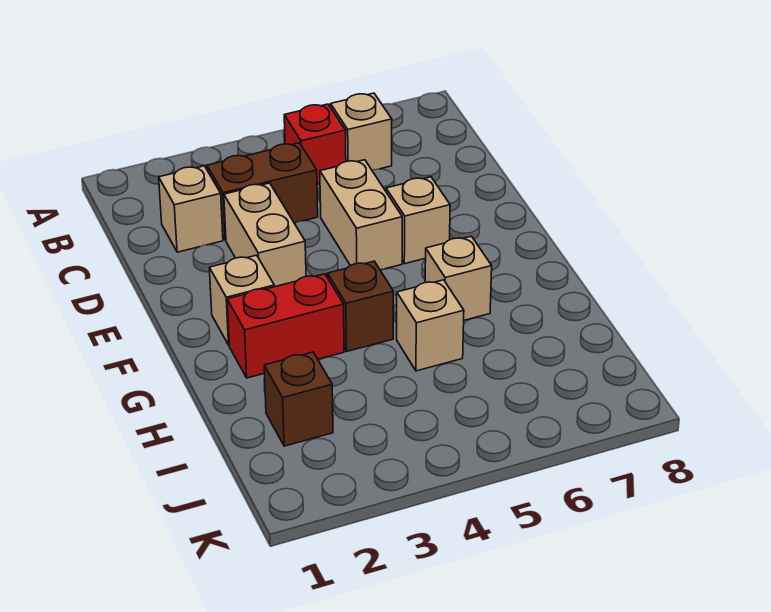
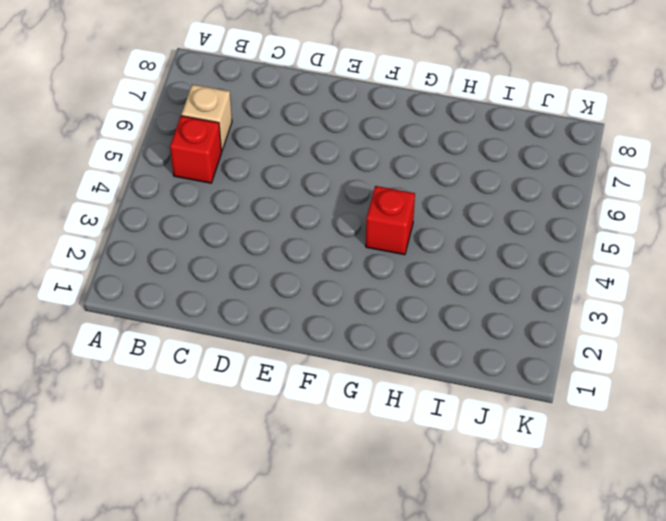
red 1x1 brick [366,186,415,255] -> brown 1x1 brick [327,261,393,351]
none -> tan 1x1 brick [159,166,223,252]
none -> brown 1x2 brick [207,143,318,240]
none -> tan 1x2 brick [224,183,306,287]

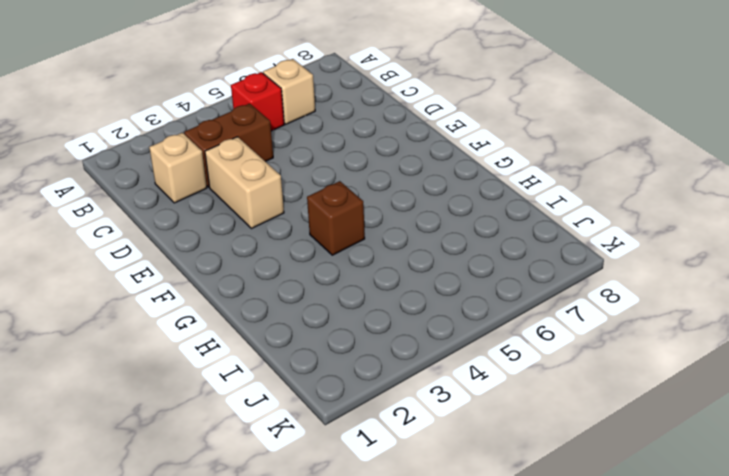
none -> tan 1x2 brick [320,160,402,270]
none -> tan 1x1 brick [386,177,450,264]
none -> tan 1x1 brick [209,255,274,345]

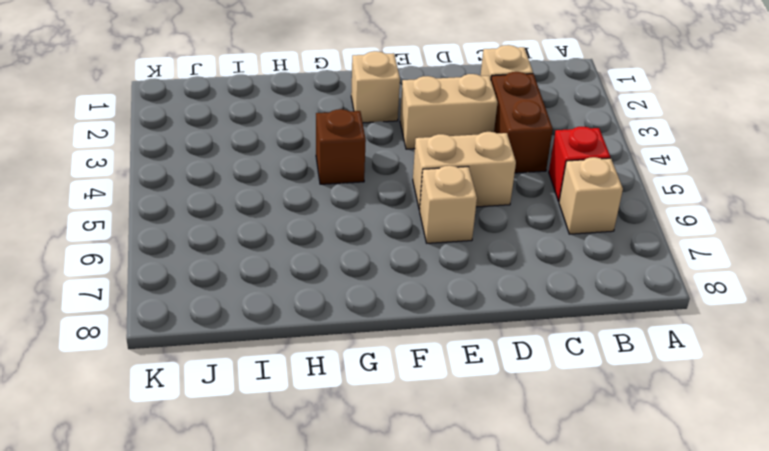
none -> red 1x2 brick [227,274,344,378]
none -> tan 1x1 brick [425,236,492,320]
none -> tan 1x1 brick [397,280,464,371]

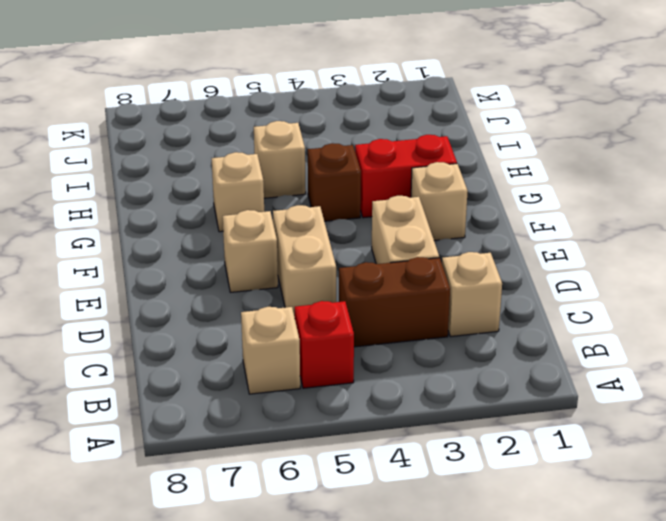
none -> brown 1x1 brick [264,352,333,446]

